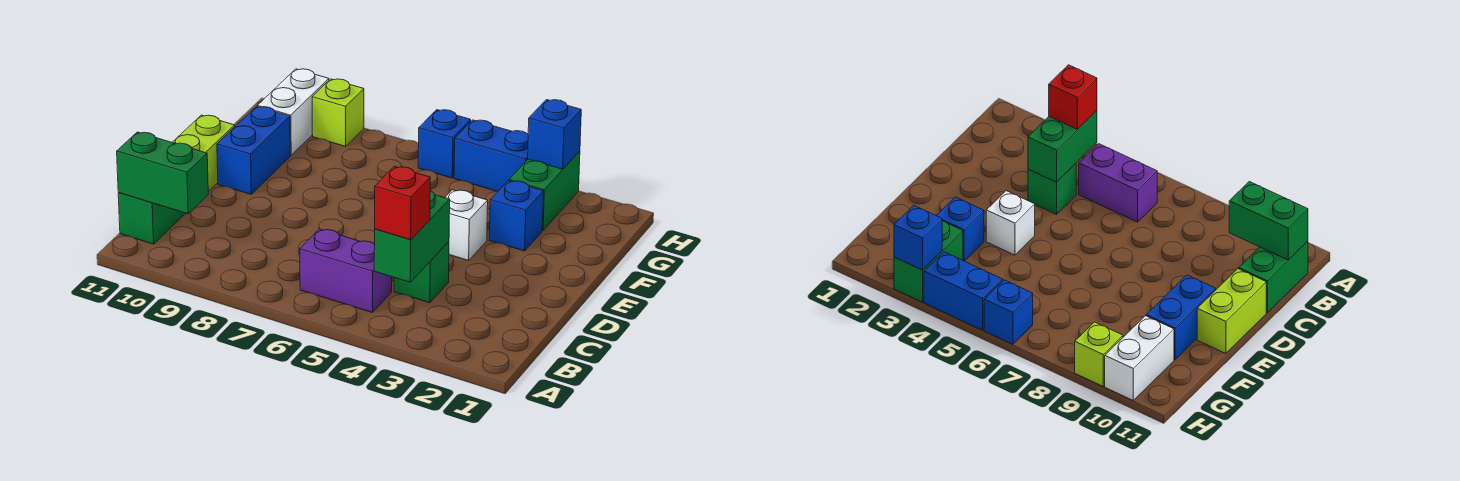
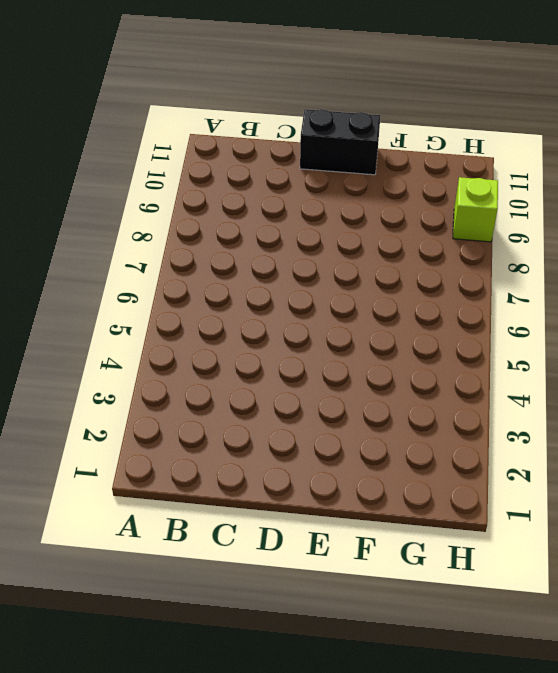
black 1x2 brick [300,109,381,175] -> lime 1x2 brick [172,115,235,191]
none -> purple 1x2 brick [300,229,392,313]
none -> green 1x2 brick [118,193,186,244]
none -> green 1x1 brick [394,242,449,303]

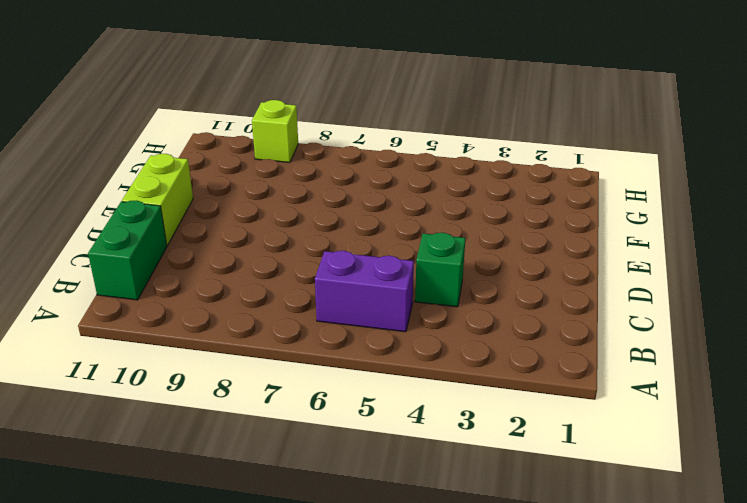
none -> white 1x1 brick [445,190,488,260]
none -> blue 1x2 brick [217,106,290,194]
none -> blue 1x1 brick [489,180,544,251]

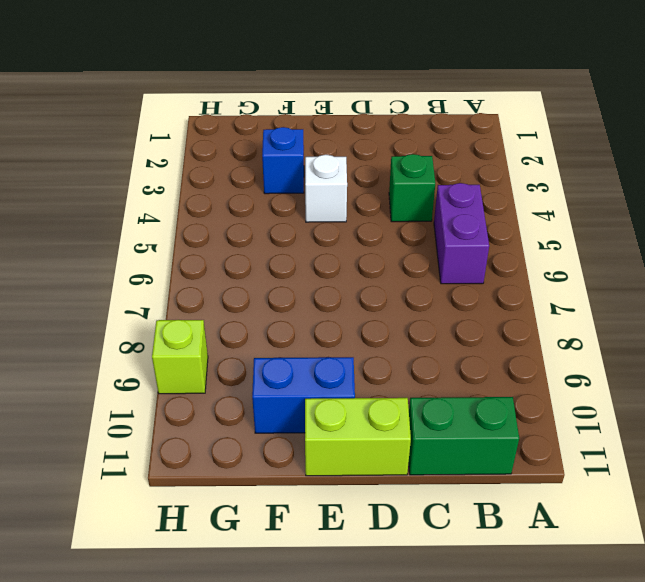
none -> green 1x2 brick [509,151,580,230]
none -> white 1x2 brick [257,69,329,155]
none -> blue 1x2 brick [454,120,528,191]

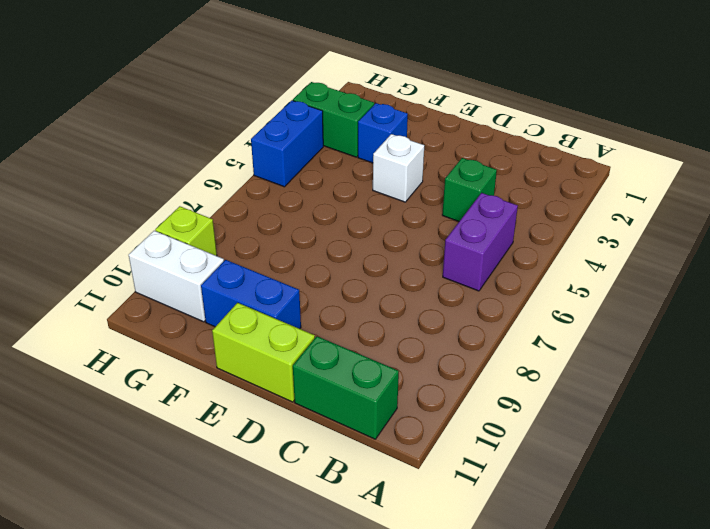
none -> blue 1x1 brick [418,110,471,178]
none -> green 1x2 brick [374,191,450,282]
none -> green 1x2 brick [117,132,208,214]

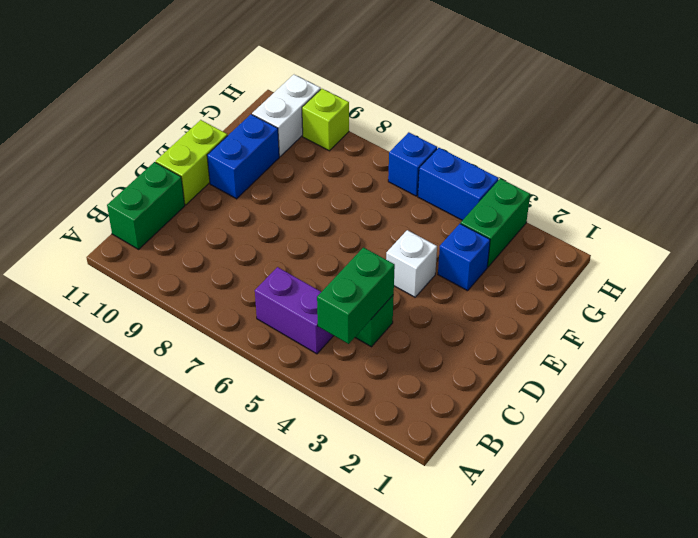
none -> green 1x2 brick [117,132,208,214]
none -> blue 1x1 brick [528,100,581,169]
none -> red 1x1 brick [375,166,430,240]

